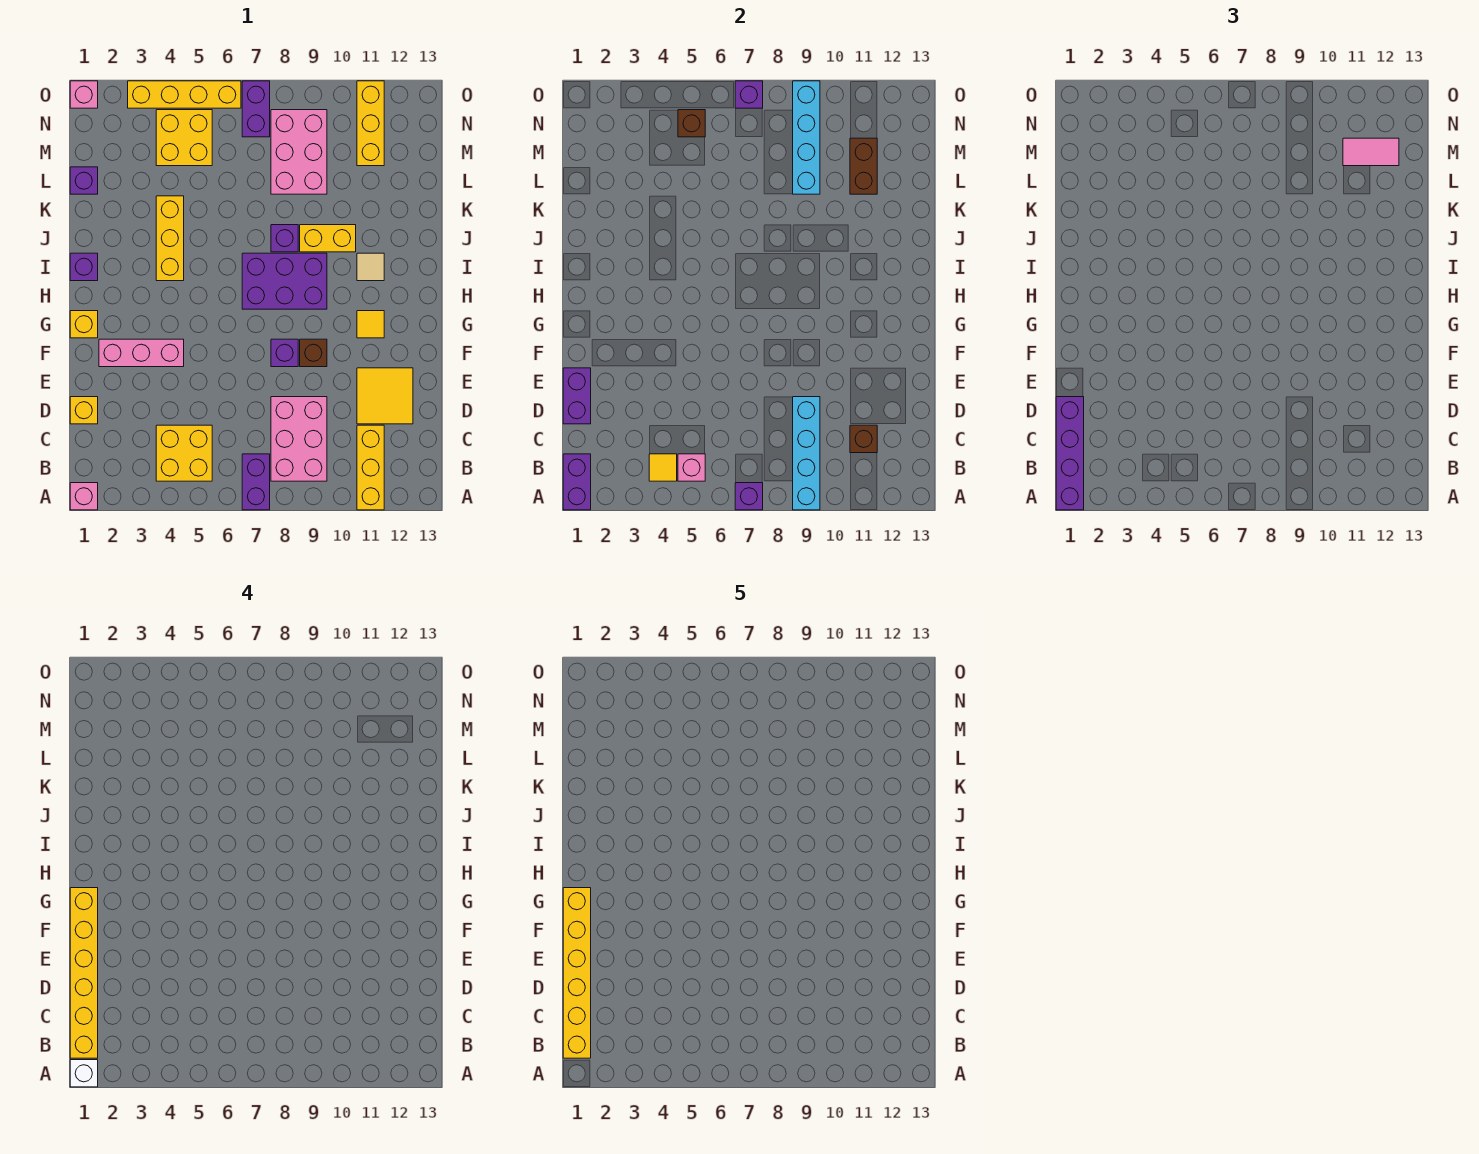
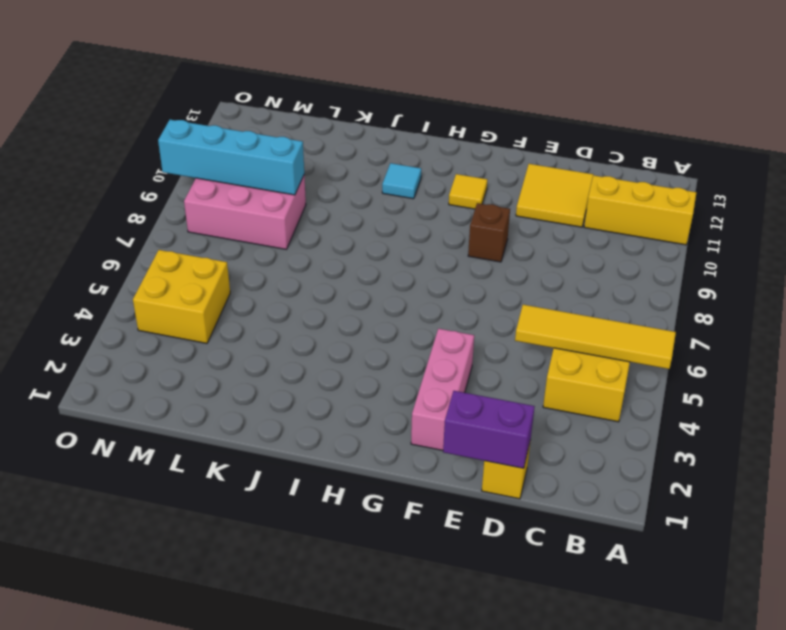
yellow 1x4 tile [515,305,676,369] -> pink 1x1 brick [678,454,705,481]
cyan 1x1 tile [382,163,421,199] -> tan 1x1 tile [357,253,384,281]
none -> pink 1x1 brick [70,483,98,510]
none -> purple 1x2 brick [242,454,270,510]
none -> pink 2x3 brick [271,397,327,481]
none -> purple 1x1 brick [271,339,298,367]

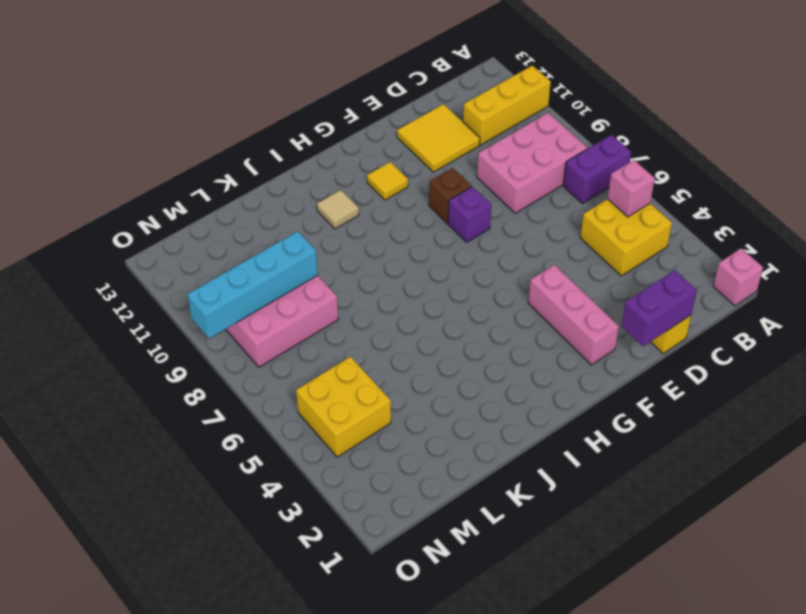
none -> yellow 1x1 brick [70,311,98,338]
none -> purple 2x3 brick [242,253,327,309]
none -> purple 1x1 brick [70,253,98,281]
none -> yellow 1x3 brick [156,196,184,281]

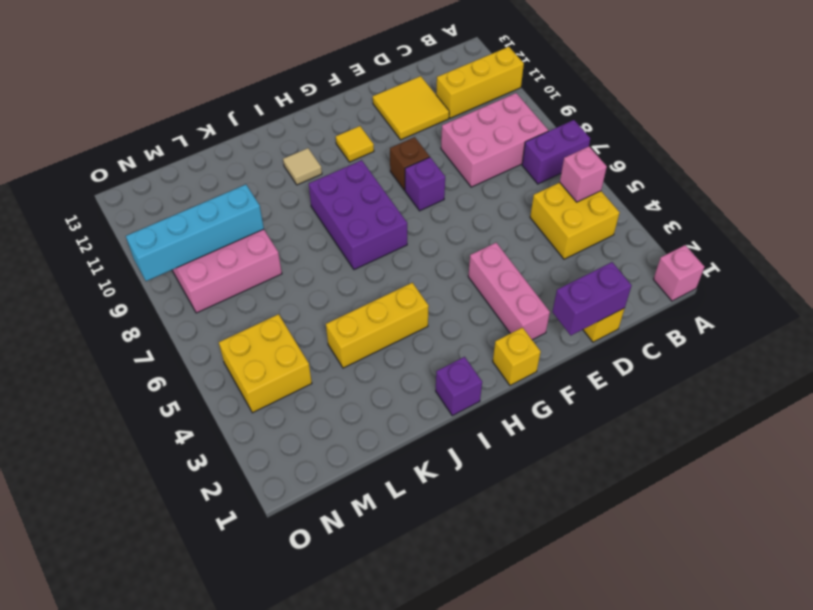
none -> purple 1x1 brick [271,225,298,252]
none -> yellow 1x2 brick [300,225,356,252]
none -> purple 1x1 brick [70,167,98,194]
none -> yellow 1x3 brick [357,81,384,166]

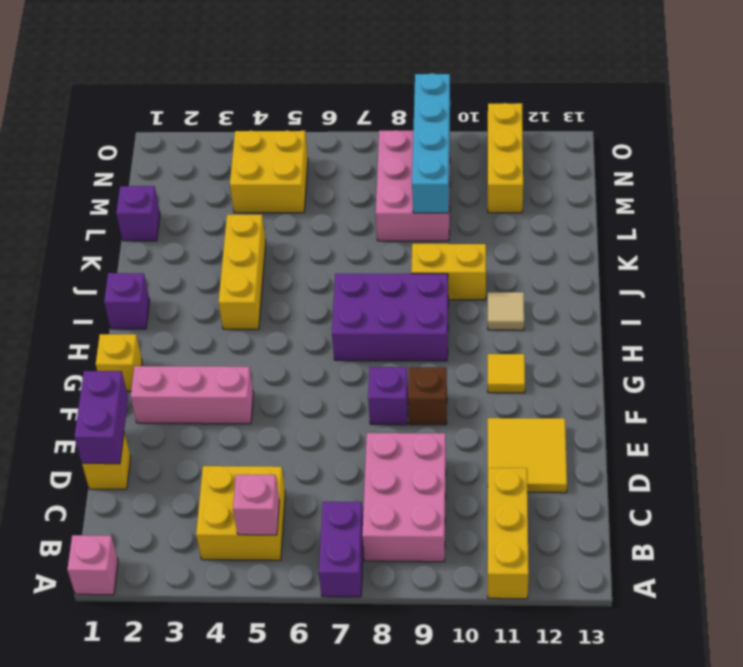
none -> purple 1x1 brick [271,225,298,252]
none -> purple 1x2 brick [242,81,270,137]
none -> pink 1x1 brick [70,81,98,108]
none -> yellow 1x4 brick [128,81,241,108]

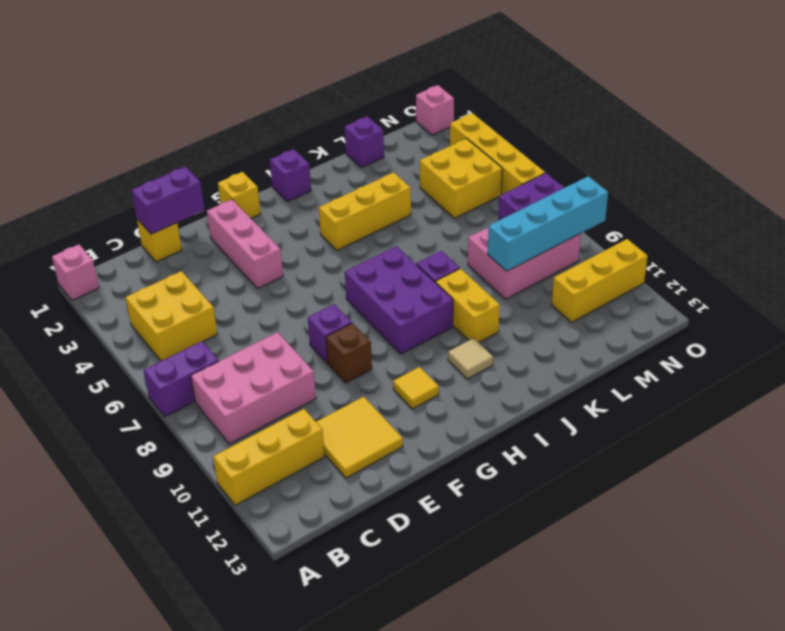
none -> purple 1x2 brick [563,454,591,510]
none -> purple 1x1 brick [735,483,763,510]
none -> cyan 1x4 brick [793,397,820,510]
none -> yellow 1x1 tile [649,454,677,481]

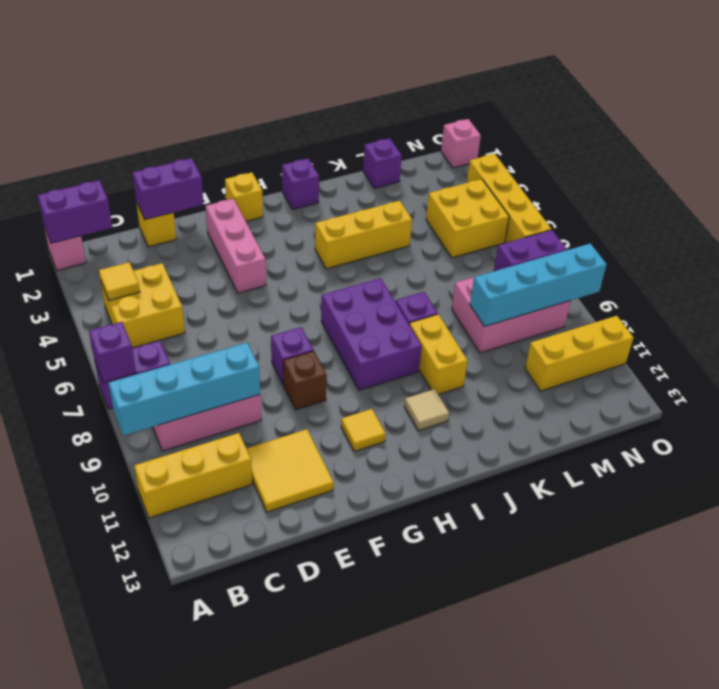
none -> pink 1x1 brick [678,454,705,481]
none -> brown 1x1 brick [850,425,877,453]
none -> brown 1x2 brick [850,138,877,194]
none -> brown 1x1 brick [678,110,705,137]

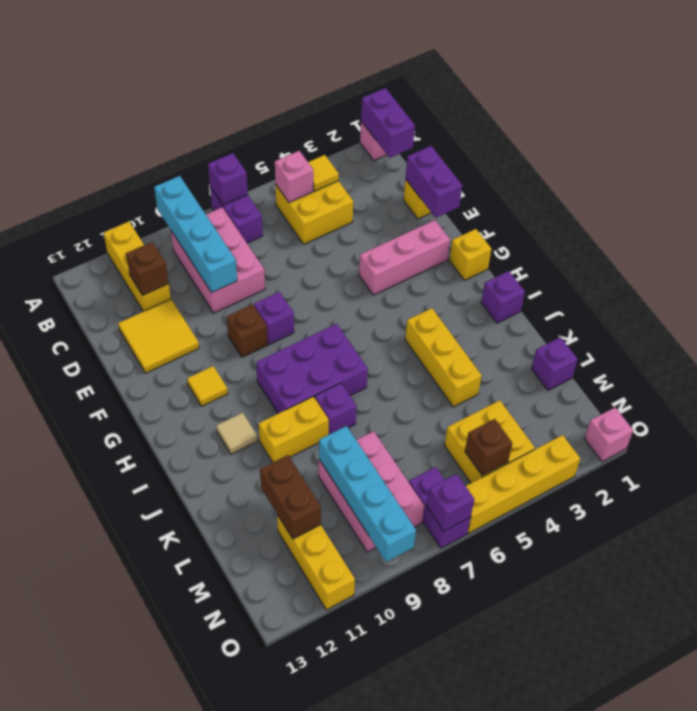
none -> purple 1x4 brick [1056,397,1084,510]
none -> pink 1x2 tile [1343,138,1399,166]
none -> white 1x1 brick [70,1060,98,1087]
none -> yellow 1x6 brick [70,888,98,1058]

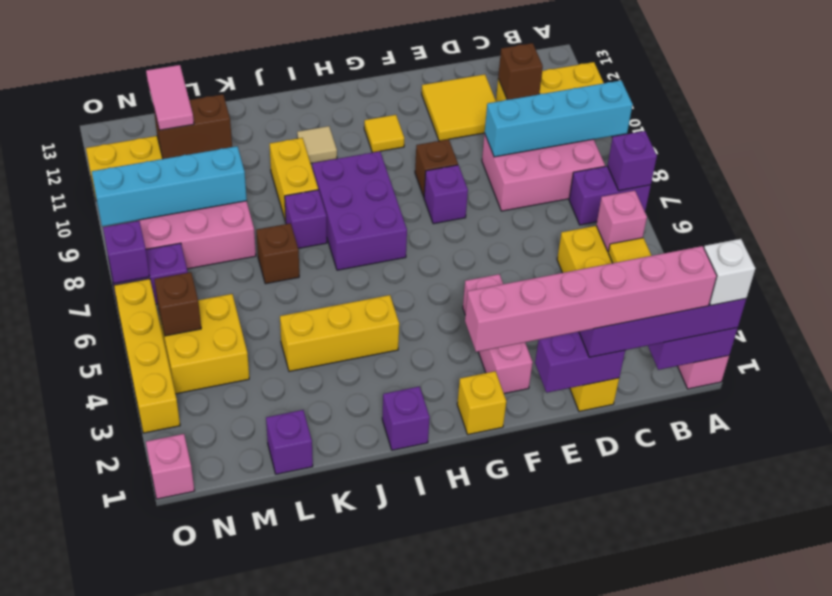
pink 1x6 brick [465,246,717,352] -> yellow 1x6 brick [70,888,98,1058]
brown 1x1 brick [256,223,299,284] -> none
none -> yellow 1x6 brick [563,888,591,1058]

